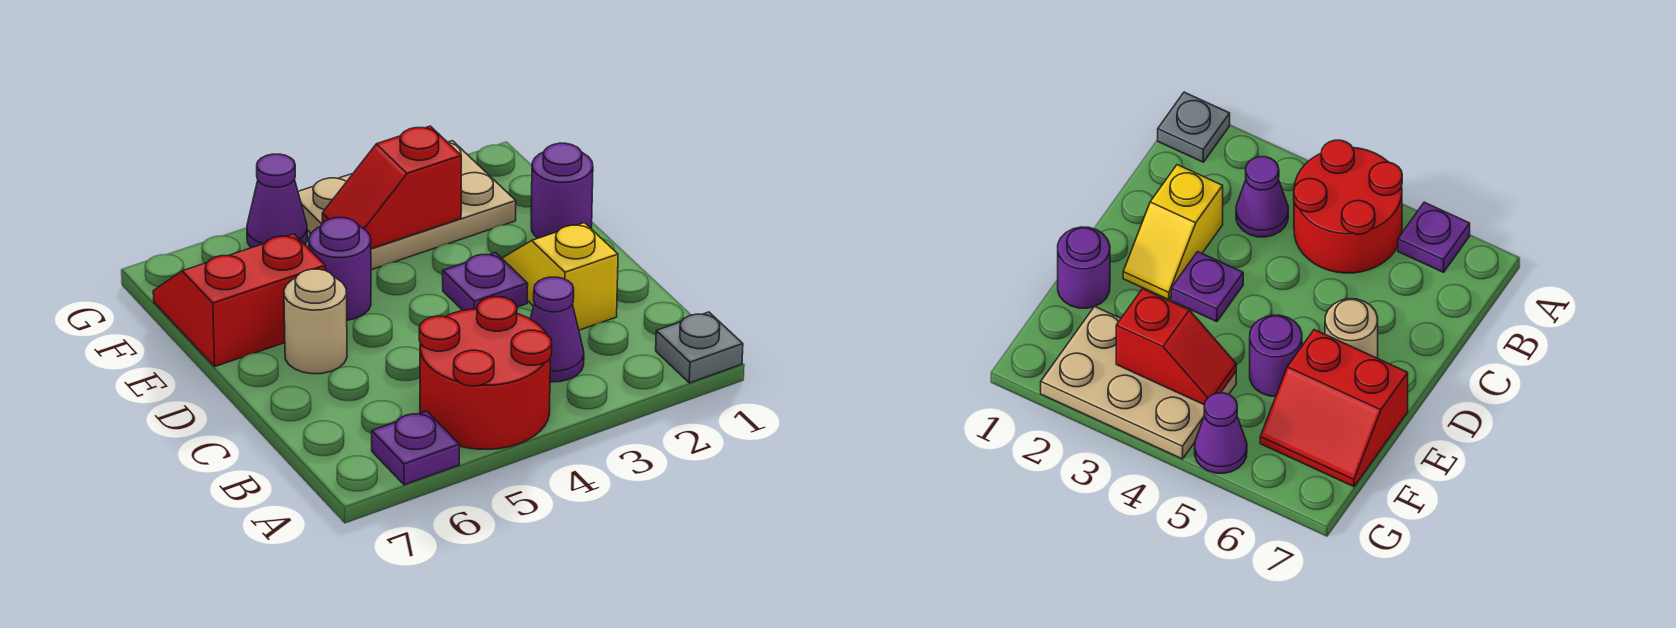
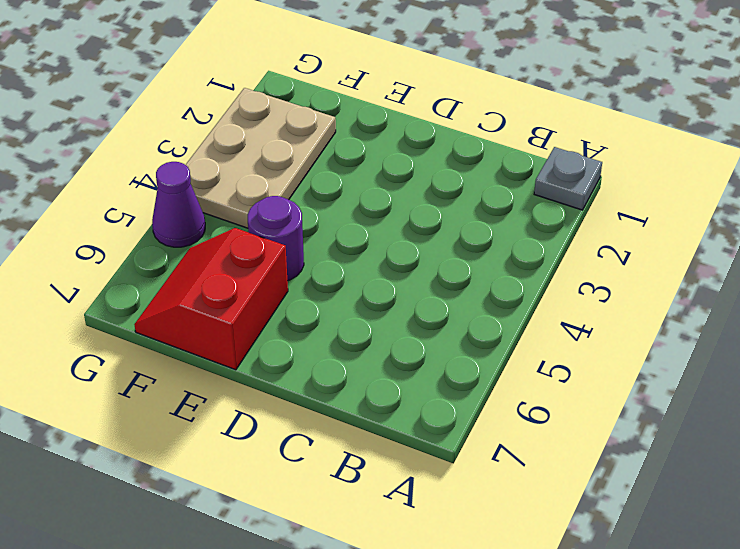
none -> red 2x2 round brick [419,297,552,449]
none -> purple 1x1 plate [372,411,460,485]
none -> purple 1x1 cone [530,277,584,382]

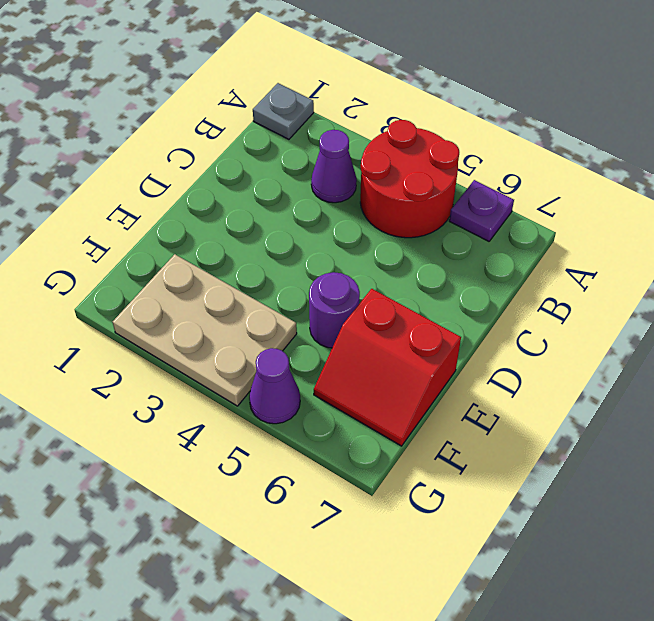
none -> yellow 1x2 slope [502,223,618,330]
none -> purple 1x1 plate [443,253,528,310]
none -> tan 1x1 round brick [284,269,347,374]

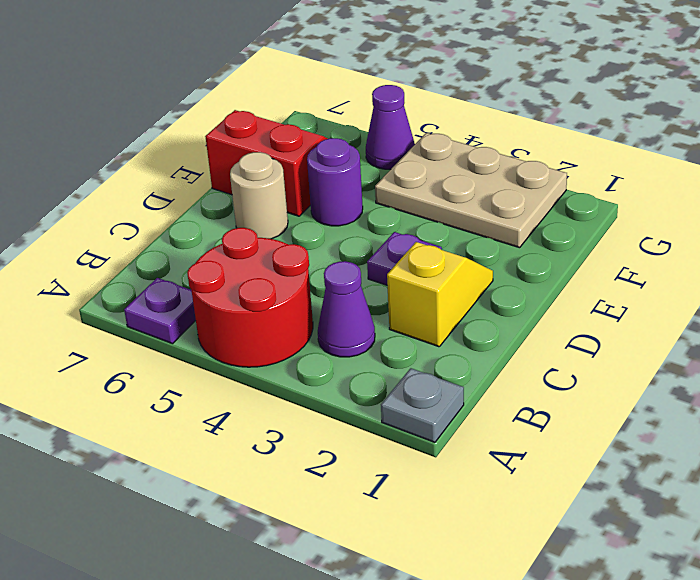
none -> purple 1x1 round brick [531,143,593,238]
none -> red 1x2 slope [322,126,461,249]

